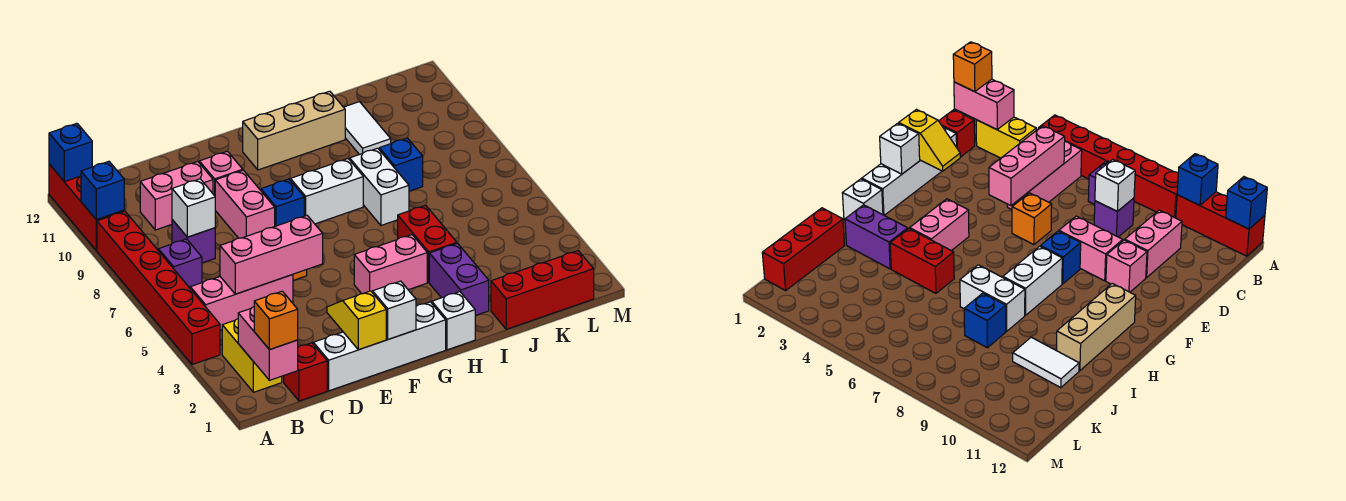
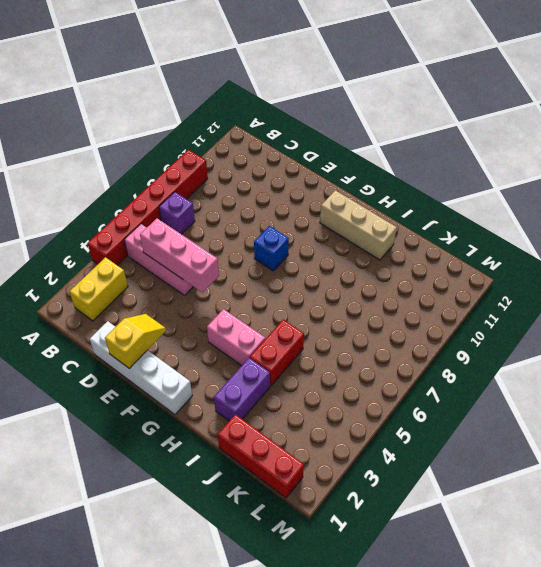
none -> red 1x3 brick [49,164,124,250]
none -> red 1x1 brick [284,343,327,401]
none -> purple 1x1 brick [172,220,215,263]
none -> pink 1x2 brick [140,161,213,230]

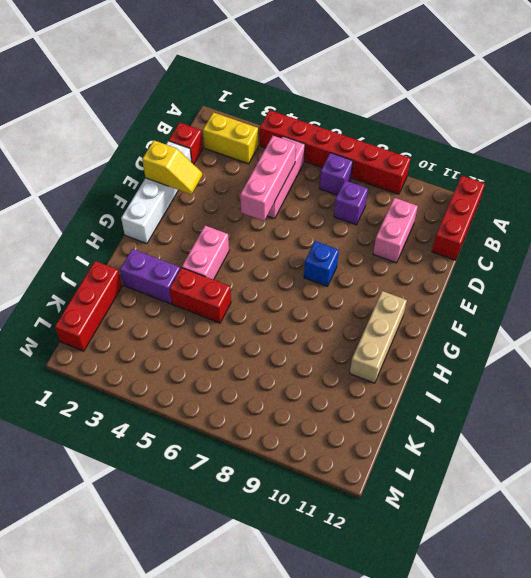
red 1x3 brick [432,176,485,260] -> red 1x3 brick turned to [49,164,124,250]
none -> orange 1x1 brick [1012,193,1052,245]
none -> pink 1x2 brick [215,170,275,238]
none -> pink 1x1 brick [199,151,243,196]
none -> white 1x2 brick [290,159,363,224]

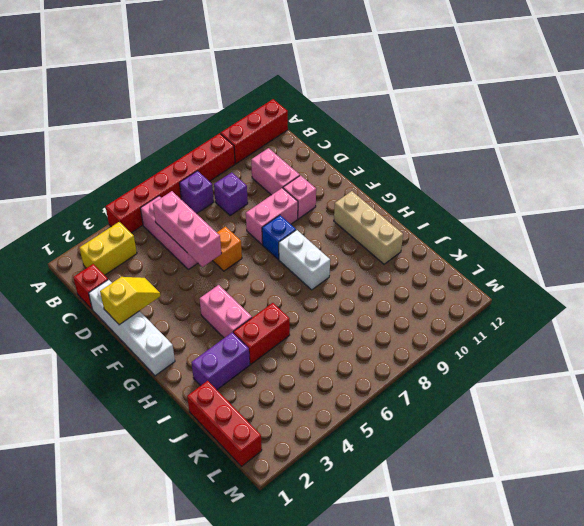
none -> white 1x1 brick [432,292,475,350]
none -> white 1x2 brick [350,148,409,225]
none -> blue 1x1 brick [379,138,423,191]
none -> white 1x2 tile [344,102,391,155]

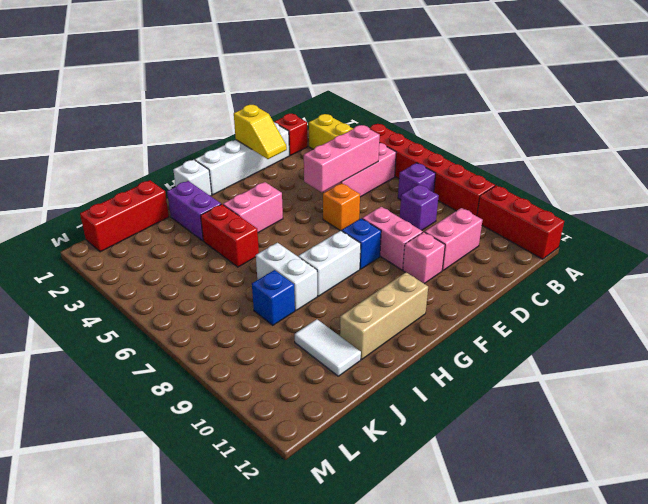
none -> blue 1x1 brick [81,161,124,220]
none -> blue 1x1 brick [49,123,92,182]
none -> pink 1x2 brick [238,307,298,380]
none -> white 1x1 brick [172,179,215,237]

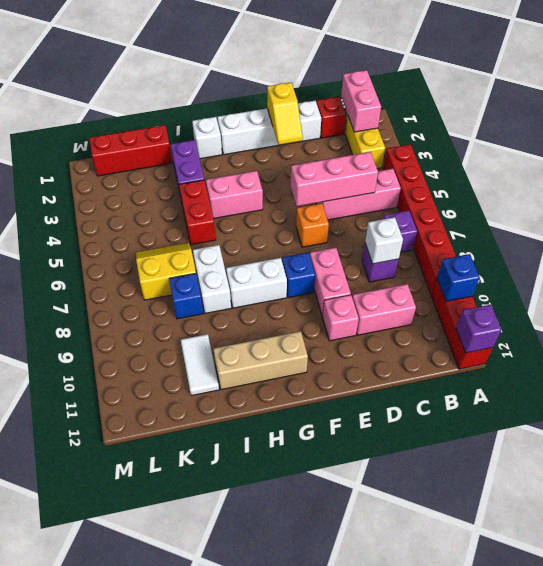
purple 1x1 brick [456,305,501,353] -> blue 1x1 brick [49,123,92,182]
yellow 2x2 slope [136,243,196,300] -> none
none -> white 1x1 brick [373,281,416,339]
none -> orange 1x1 brick [254,291,298,350]

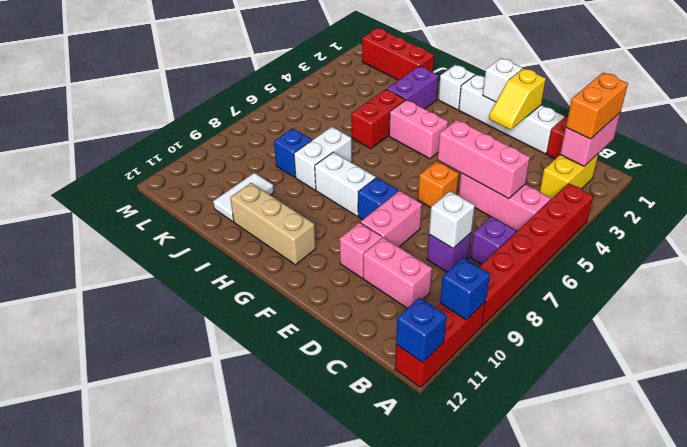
orange 1x2 brick [566,73,628,139] -> orange 1x1 brick [254,291,298,350]

